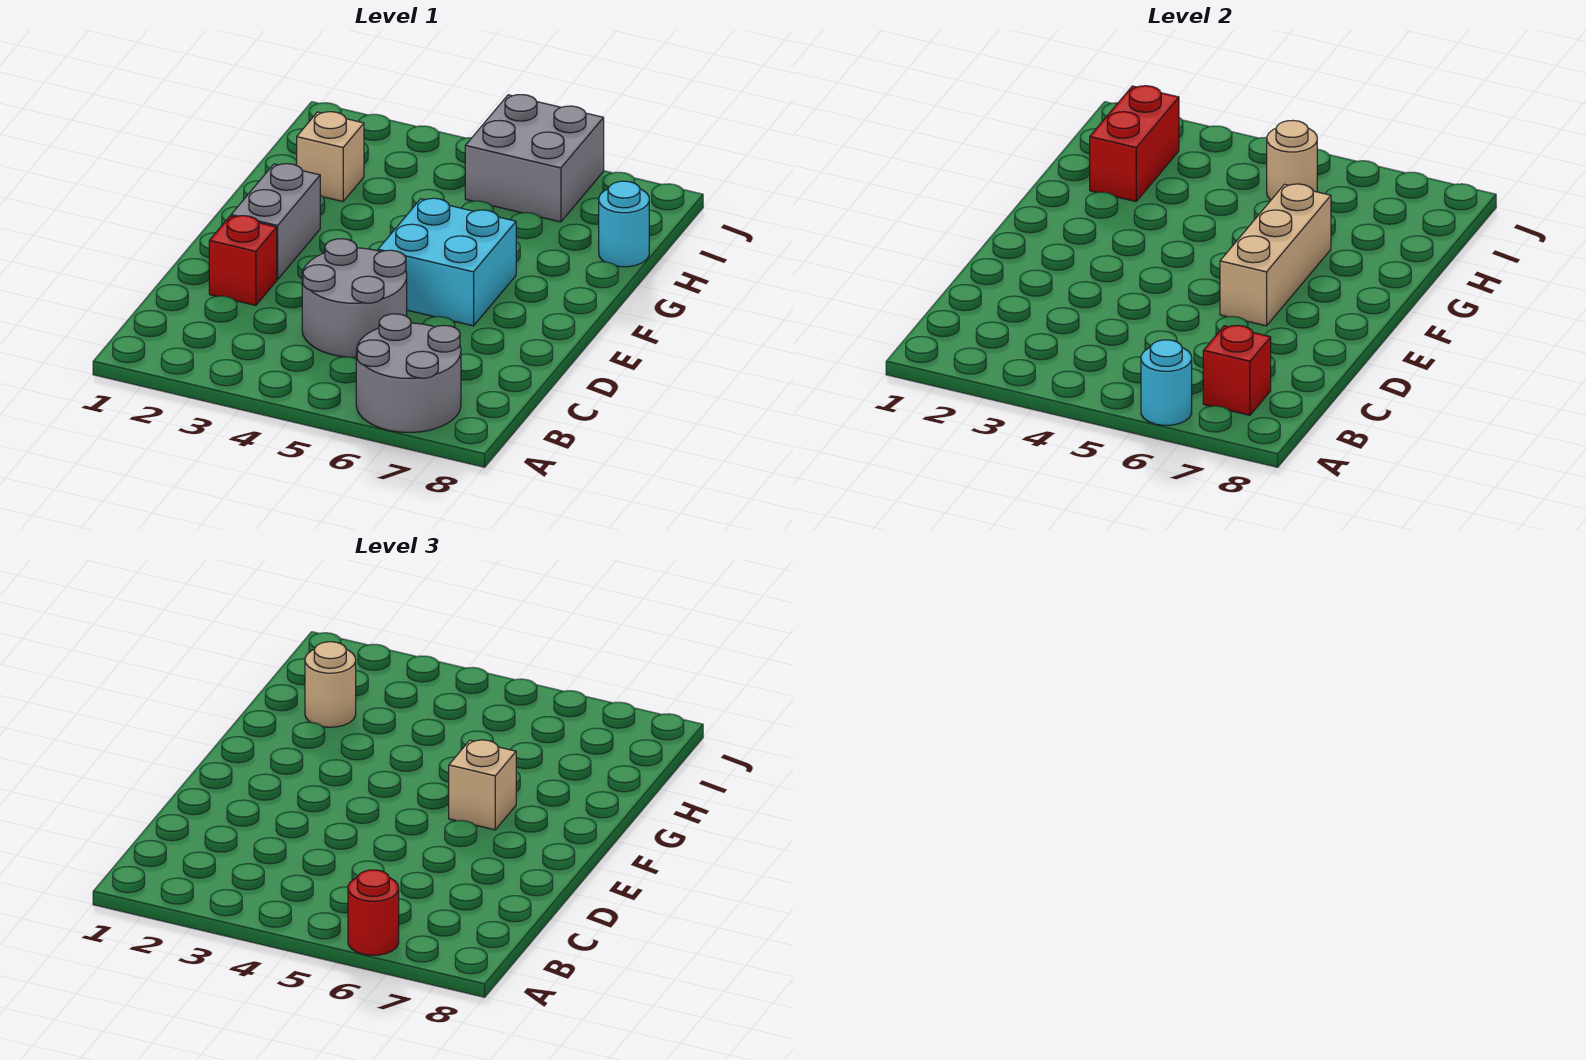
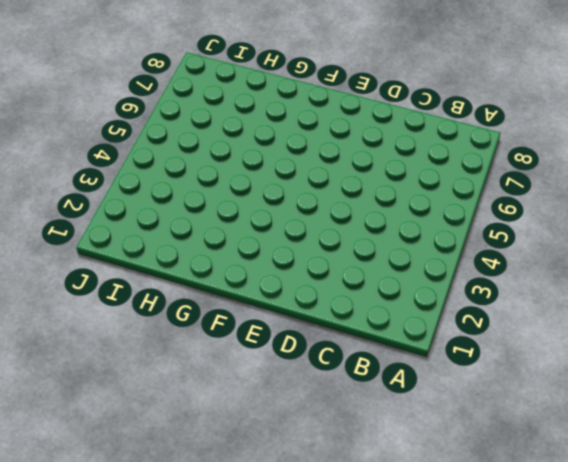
none -> grey 2x2 round brick [356,314,461,432]
none -> grey 2x2 round brick [302,239,407,357]
none -> red 1x1 brick [209,216,277,305]

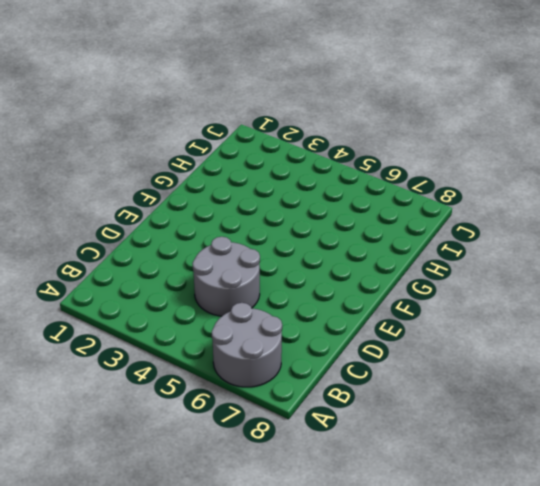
none -> red 1x1 brick [209,216,277,305]
none -> grey 1x2 brick [231,164,320,279]
none -> cyan 2x2 brick [378,198,516,326]

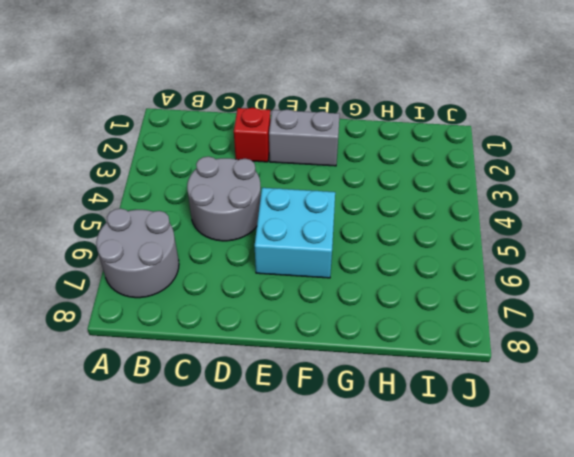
none -> tan 1x1 brick [297,112,364,202]
none -> cyan 1x1 round brick [599,181,649,267]
none -> grey 2x2 brick [465,95,604,222]

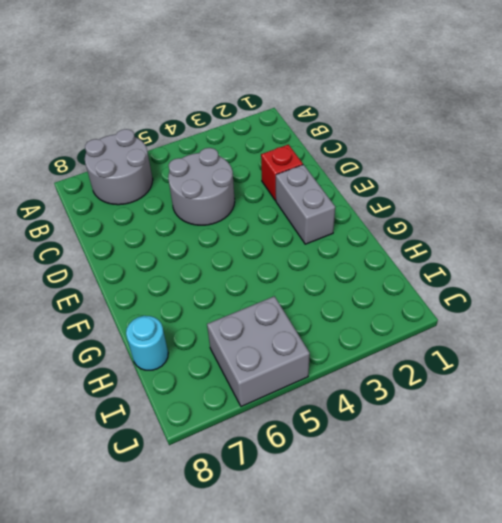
none -> cyan 2x2 brick [378,198,516,326]
none -> tan 1x1 brick [297,112,364,202]
none -> cyan 1x1 round brick [1141,340,1192,425]

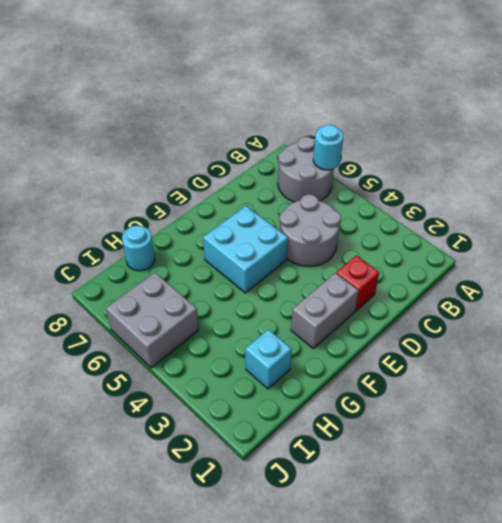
cyan 1x1 brick [245,329,292,389] -> tan 1x1 brick [297,112,364,202]
none -> red 1x1 brick [1203,325,1271,415]
none -> tan 1x3 brick [1220,184,1331,326]
none -> red 1x2 brick [1090,86,1179,202]

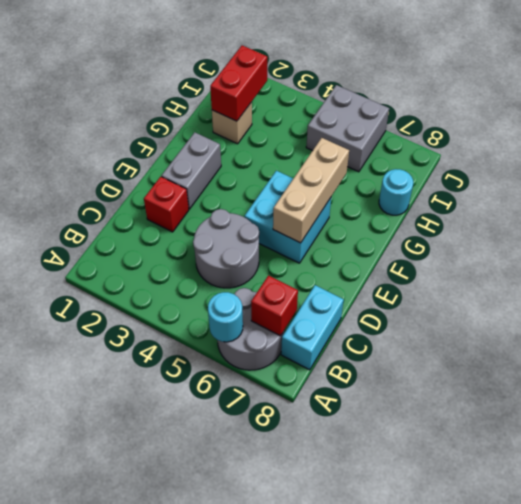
cyan 1x2 brick [281,285,344,370] -> none
none -> tan 1x1 round brick [1267,121,1317,200]
none -> red 1x1 round brick [348,870,399,955]
none -> tan 1x1 brick [449,740,516,830]

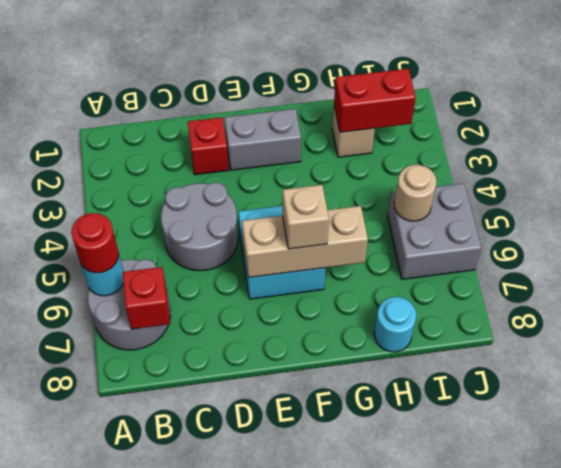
none -> tan 1x1 round brick [305,642,356,727]

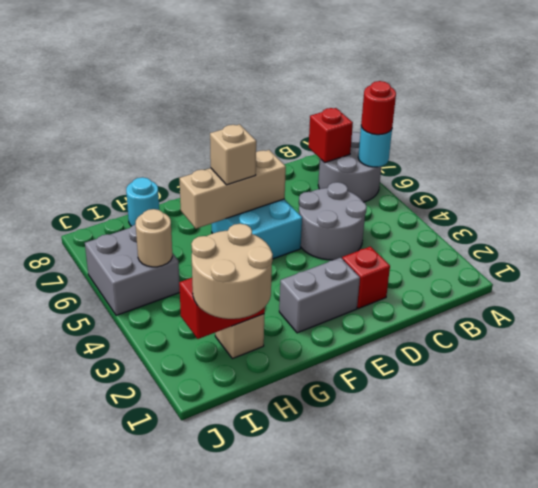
tan 2x2 round brick [191,224,273,319] -> tan 1x1 round brick [305,642,356,727]

